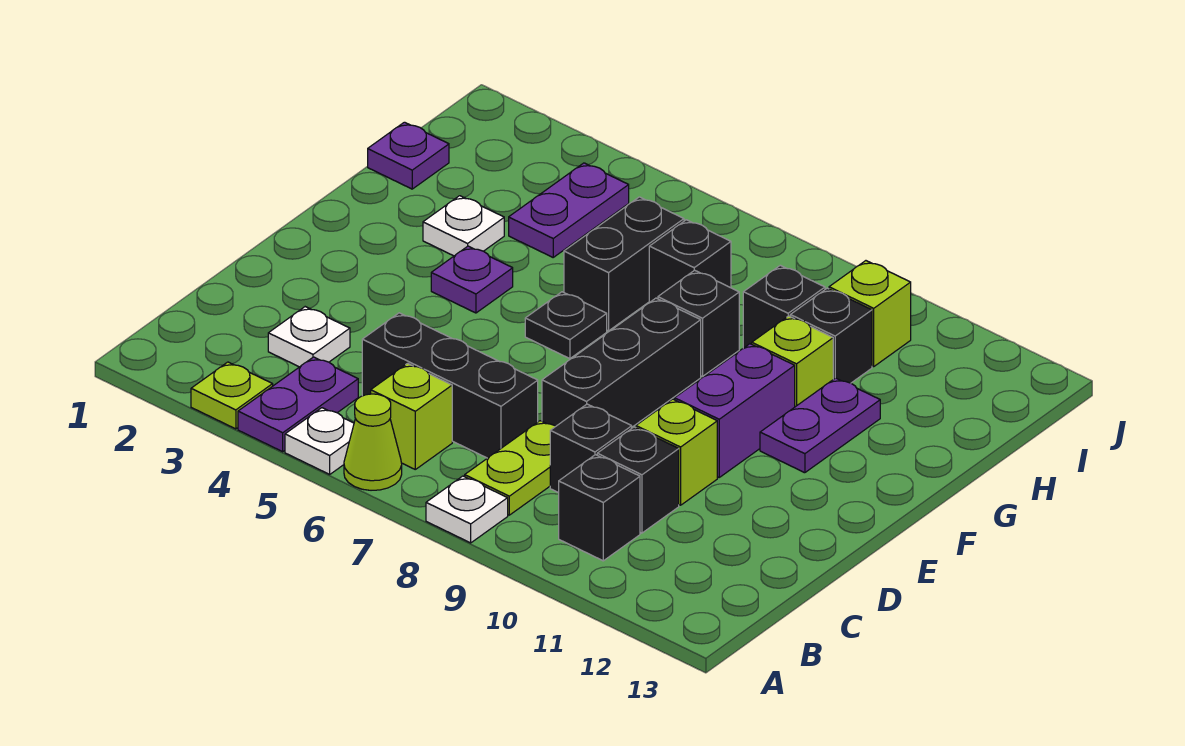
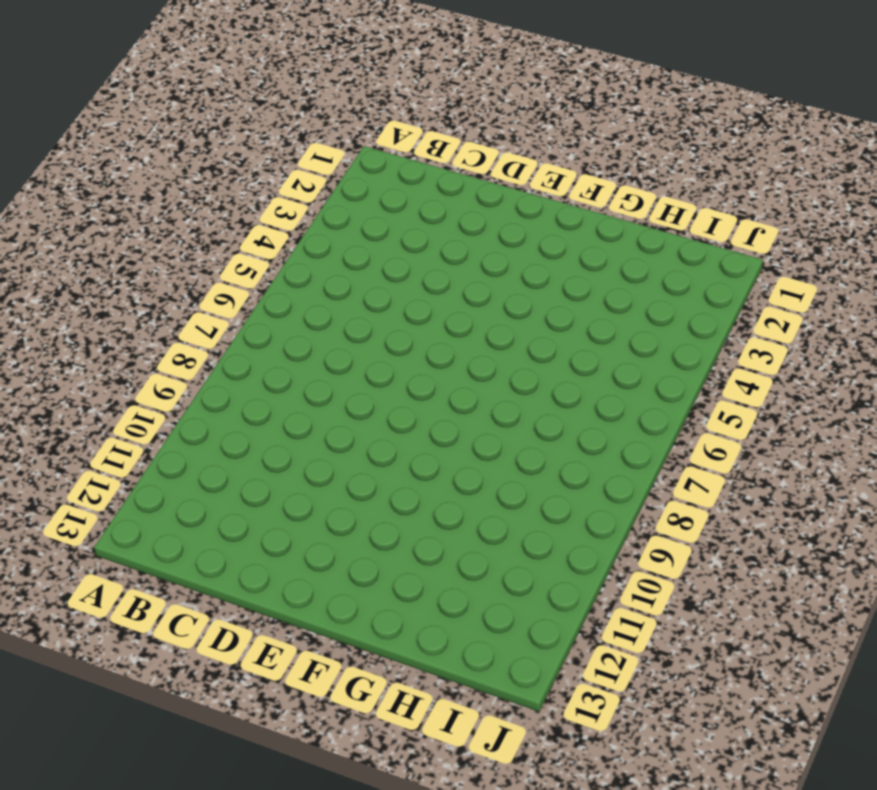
none -> lime 1x1 plate [191,362,273,429]
none -> purple 1x2 plate [238,357,358,452]
none -> white 1x1 plate [285,408,354,474]

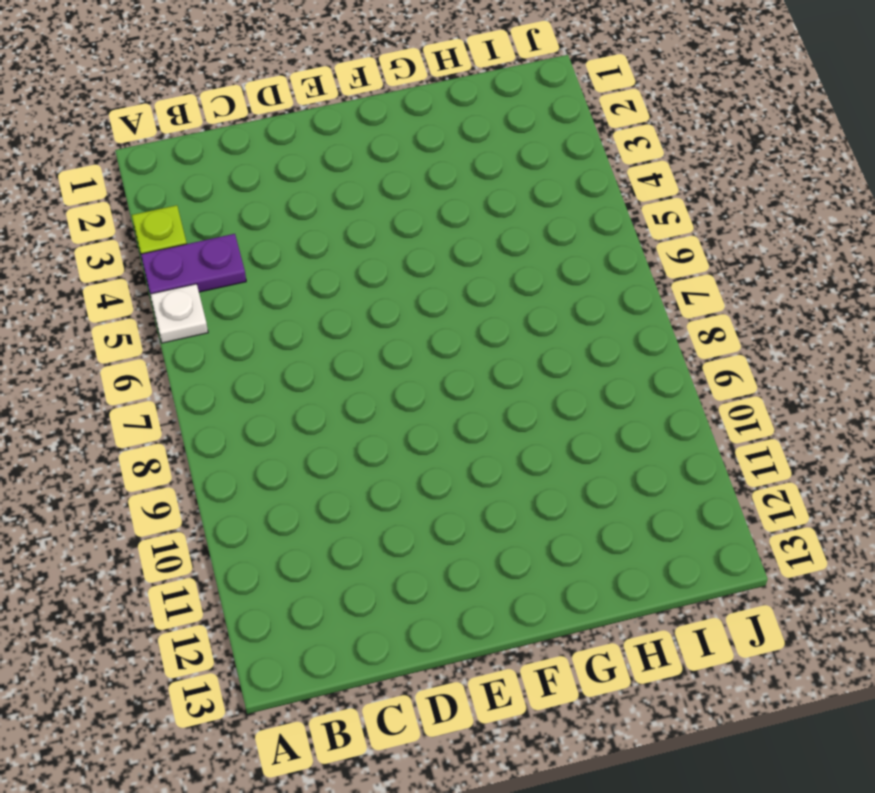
none -> lime 1x1 cone [344,394,402,490]
none -> white 1x1 plate [426,476,508,543]
none -> lime 1x1 brick [371,363,452,469]

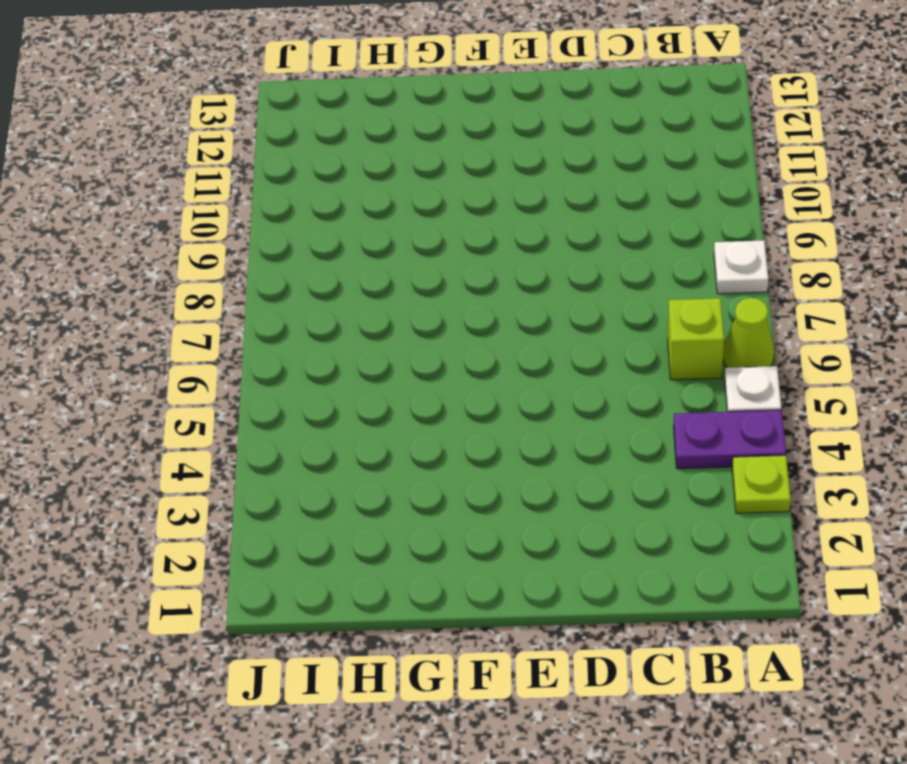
none -> lime 1x2 plate [465,421,556,515]
none -> black 1x1 brick [559,455,640,561]
none -> white 1x1 plate [268,307,350,367]

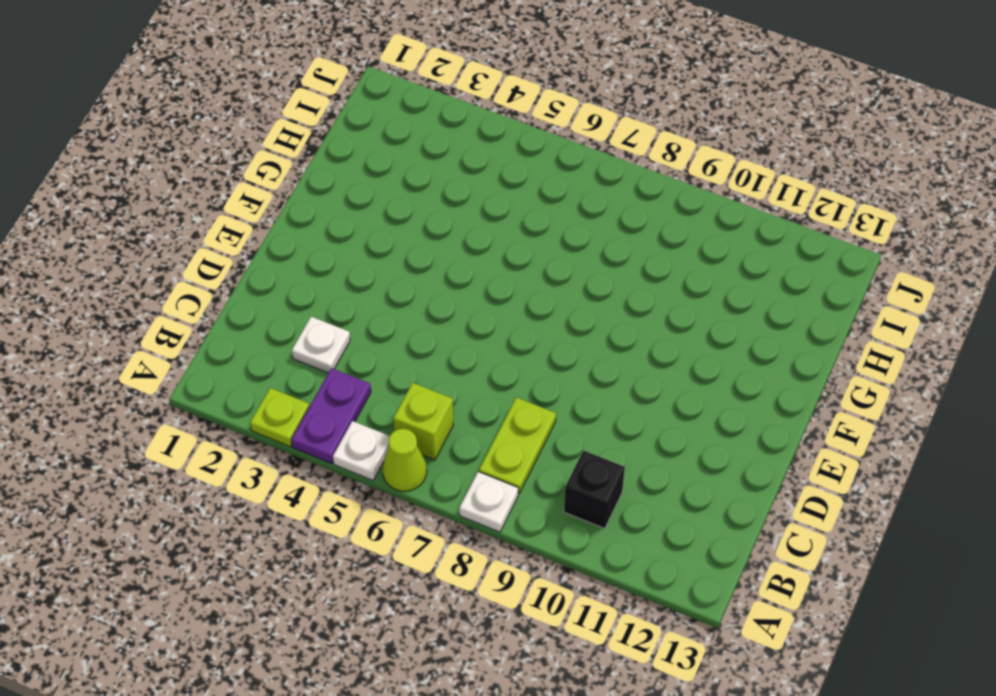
none -> black 1x3 brick [362,313,538,458]
none -> black 1x1 brick [550,404,632,493]
none -> black 1x1 brick [597,427,679,533]

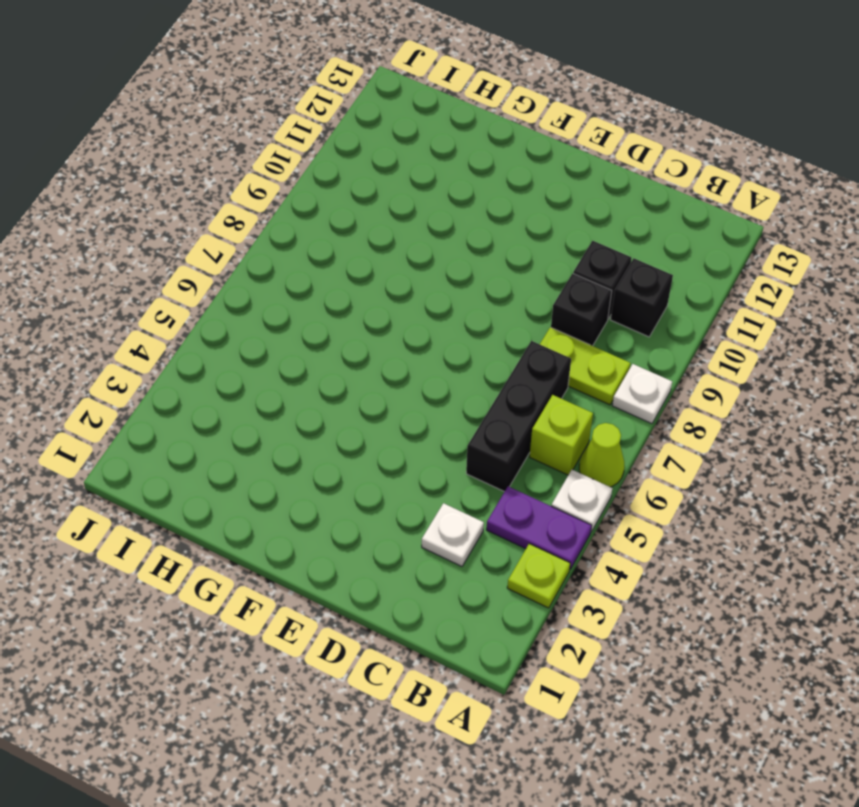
none -> black 1x3 brick [542,298,701,427]
none -> lime 1x1 brick [636,399,717,505]
none -> purple 1x2 brick [675,344,795,477]

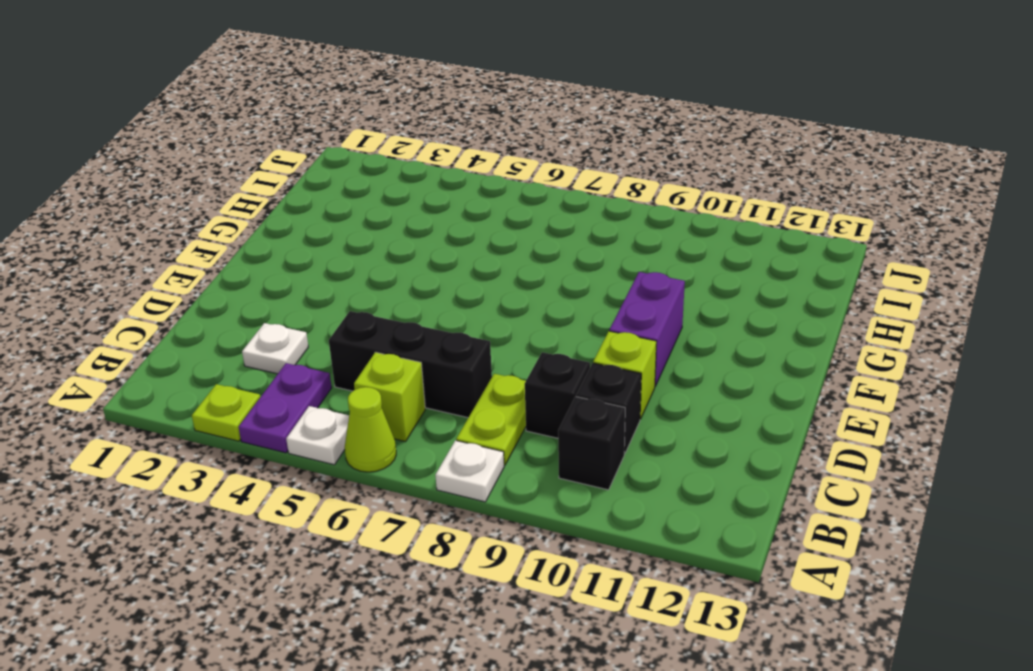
none -> black 1x3 brick [542,298,701,427]
none -> purple 1x1 plate [431,246,513,313]
none -> black 1x1 plate [525,292,607,359]

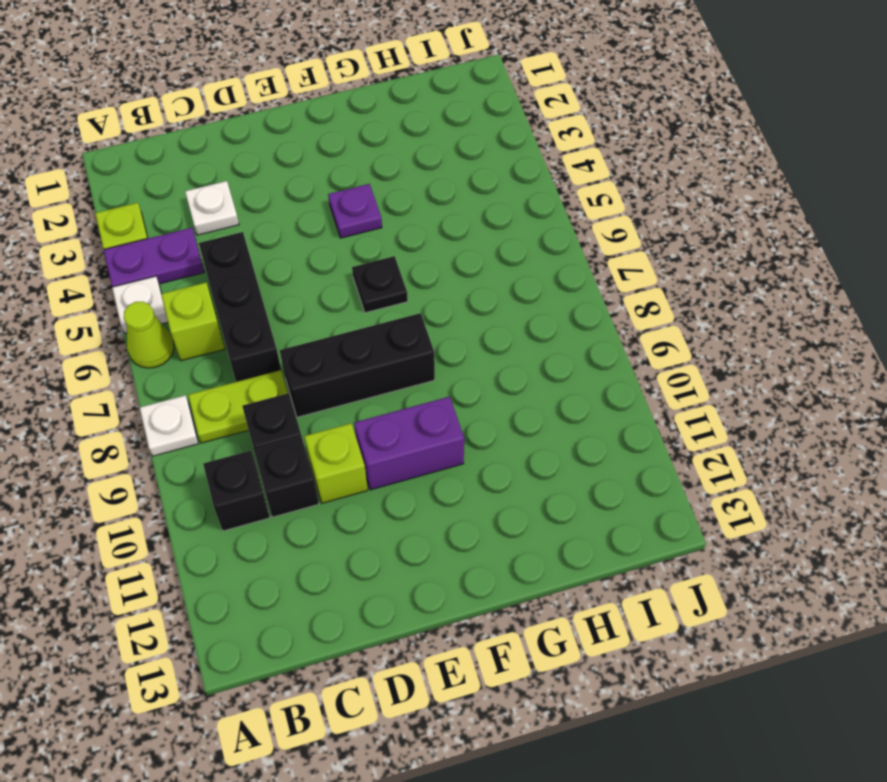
none -> purple 1x2 plate [760,378,880,473]
none -> white 1x1 plate [423,196,504,256]
none -> black 1x2 brick [564,197,684,331]

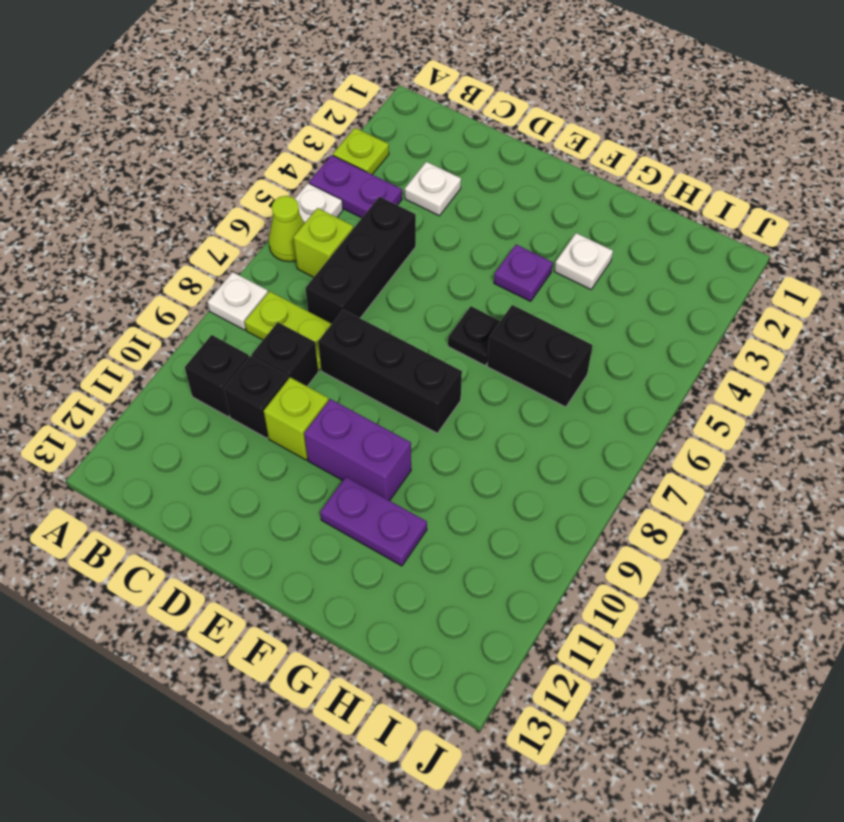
none -> black 1x1 brick [658,270,739,377]
none -> lime 1x1 brick [752,316,833,407]
none -> purple 1x1 plate [368,122,449,189]

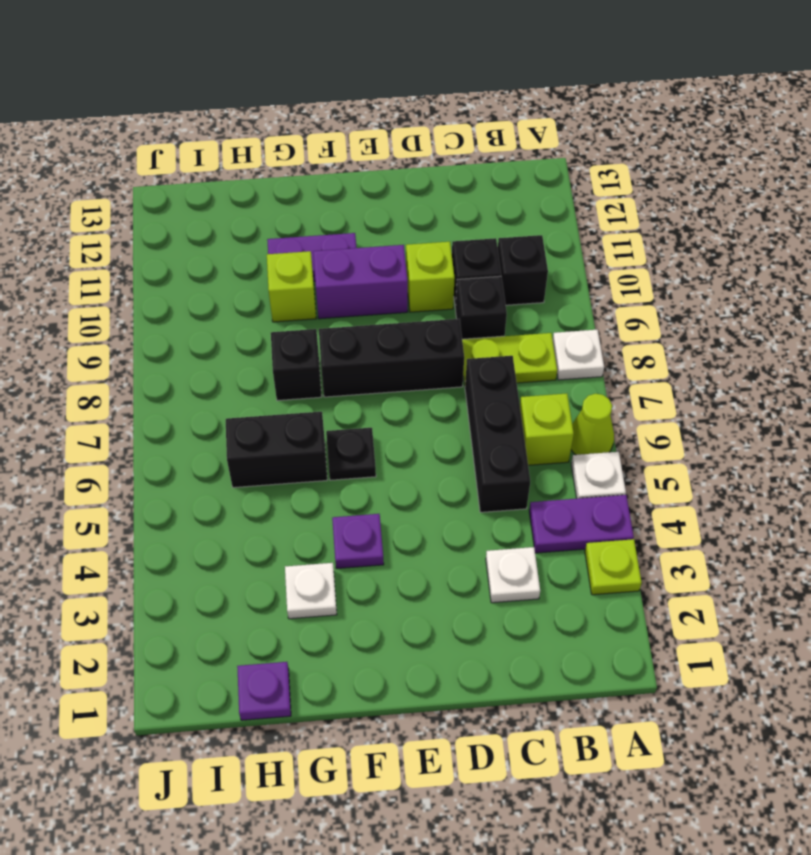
none -> purple 1x2 plate [509,163,629,257]
none -> black 1x1 brick [649,220,731,303]
none -> black 1x1 brick [743,265,825,348]

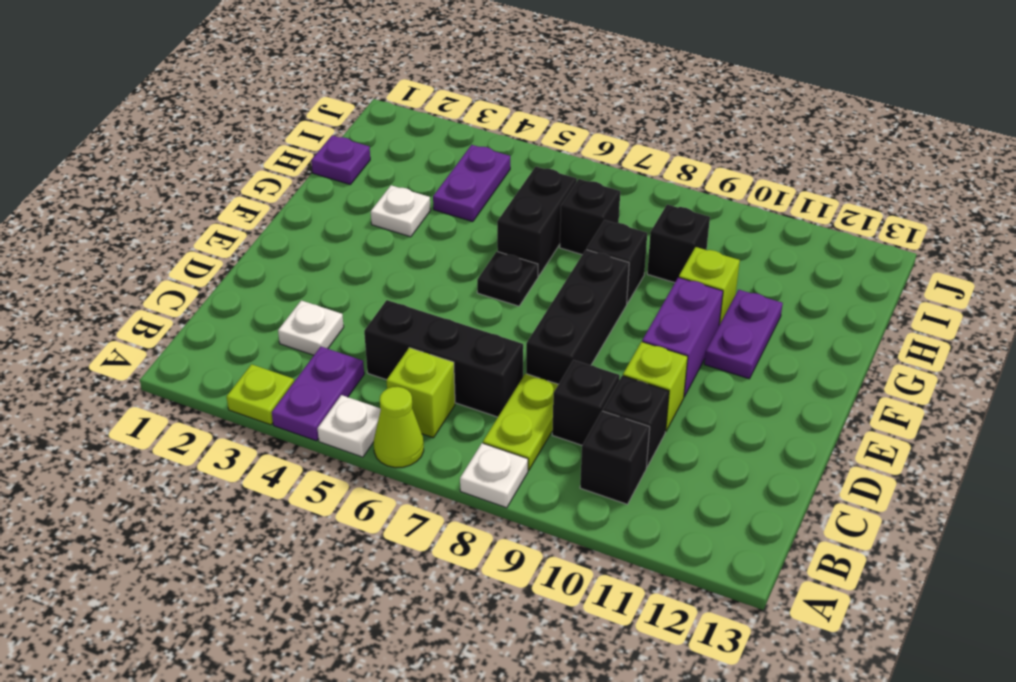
none -> purple 1x1 plate [431,246,513,313]
none -> black 1x1 brick [790,288,872,383]
none -> lime 1x1 brick [829,261,911,367]

